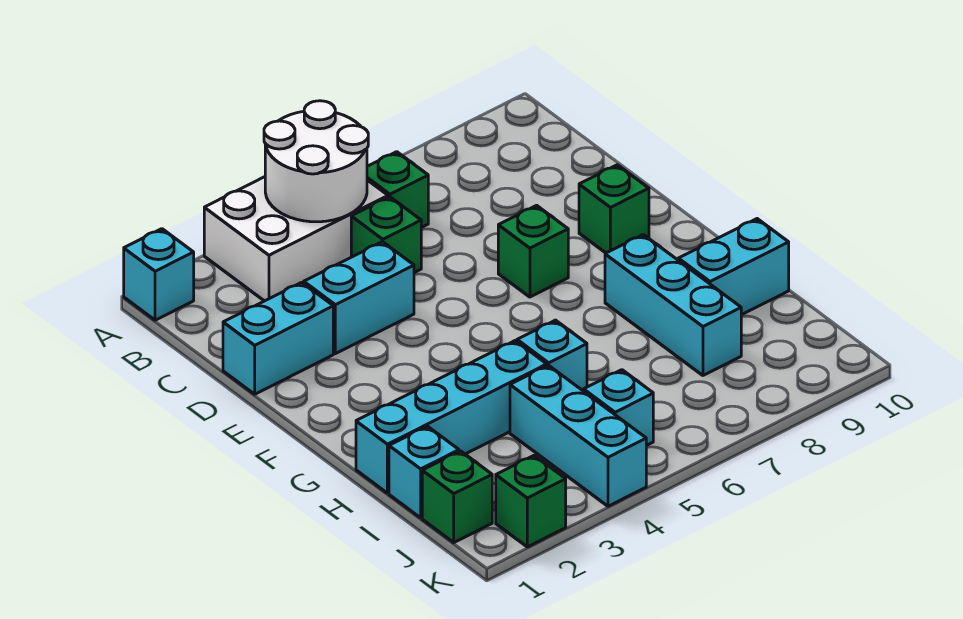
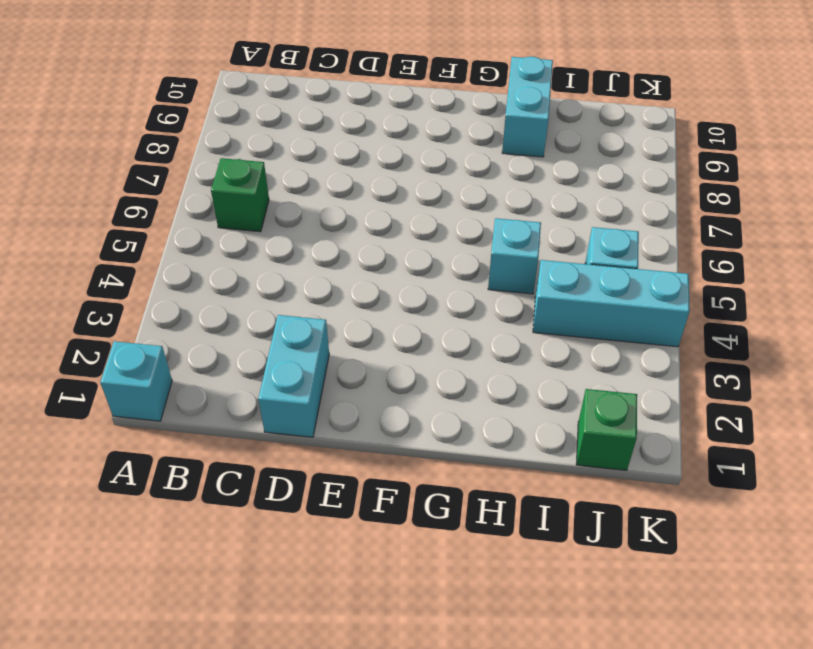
none -> white 2x3 brick [204,177,388,301]
none -> green 1x1 brick [351,197,421,273]
none -> cyan 1x2 brick [304,242,414,354]

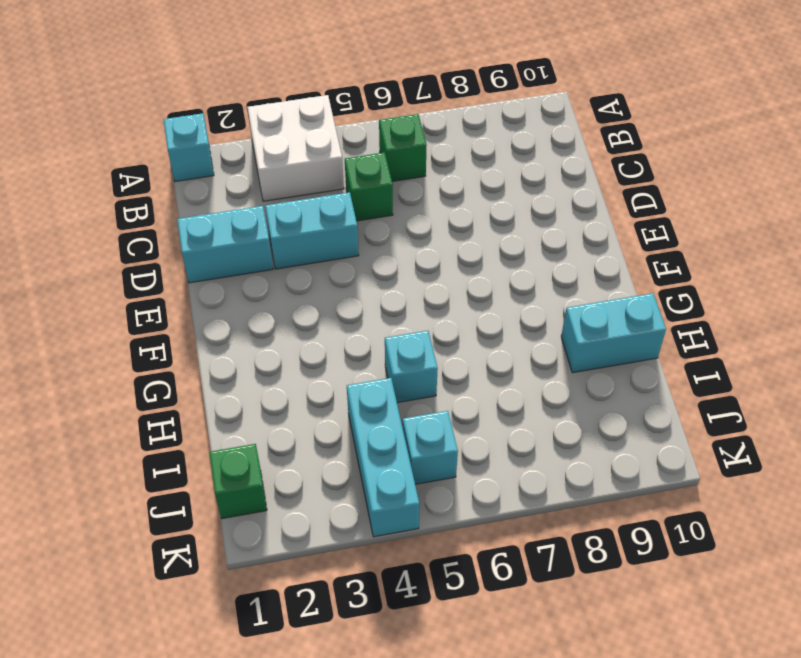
white 2x2 brick [247,95,344,201] -> white 2x3 brick [204,177,388,301]
none -> green 1x1 brick [498,205,568,297]
none -> green 1x1 brick [579,165,649,253]
none -> cyan 1x3 brick [605,235,741,375]

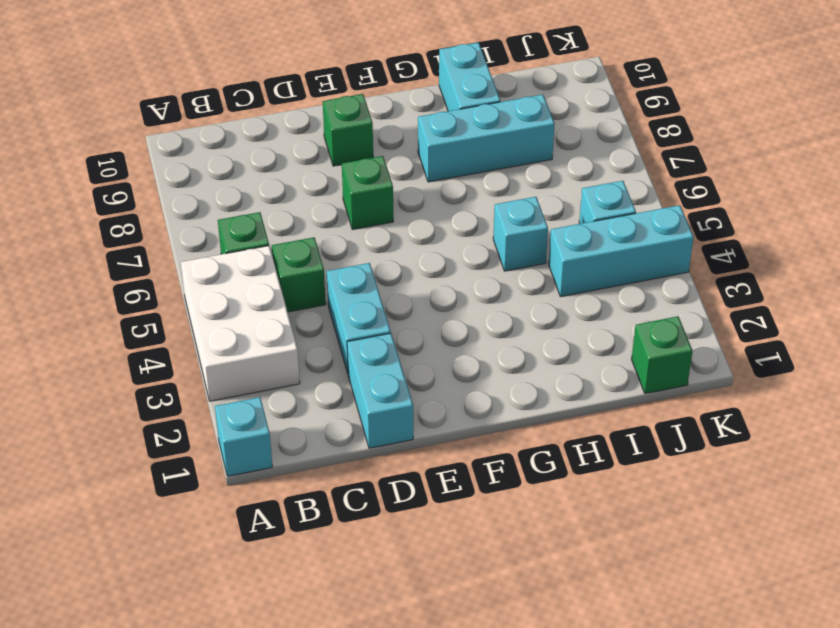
none -> cyan 1x4 brick [356,341,547,493]
none -> cyan 1x1 brick [389,426,459,518]
none -> green 1x1 brick [496,456,566,547]

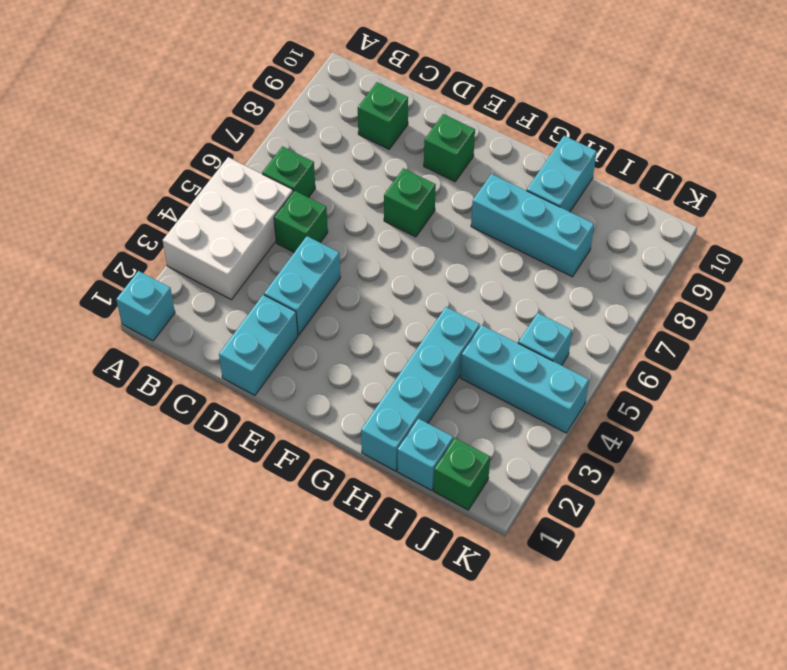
green 1x1 brick [358,82,408,149] -> green 1x1 brick moved to [496,456,566,547]
none -> cyan 1x1 brick [517,320,587,391]
none -> white 2x2 round brick [264,101,368,222]

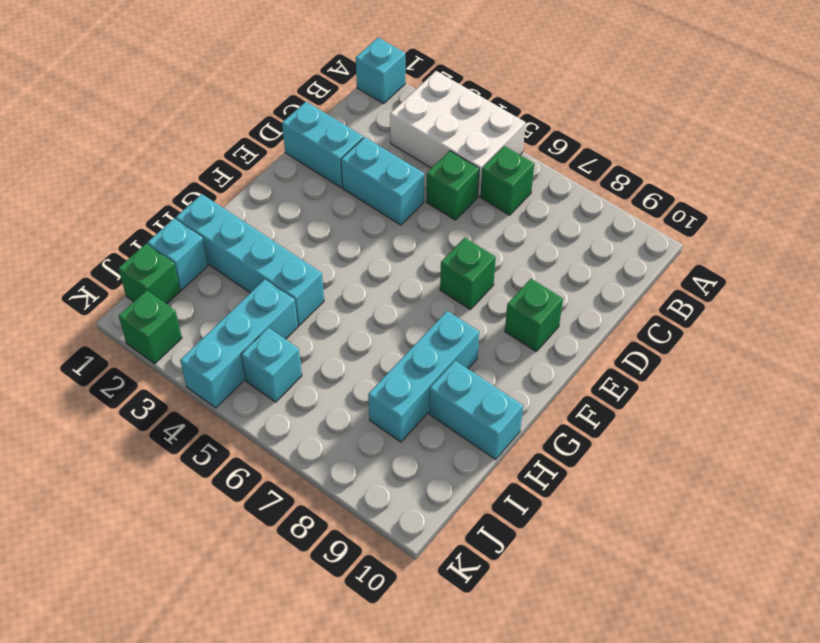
none -> cyan 1x1 brick [517,320,587,391]
none -> white 2x2 round brick [264,101,368,222]

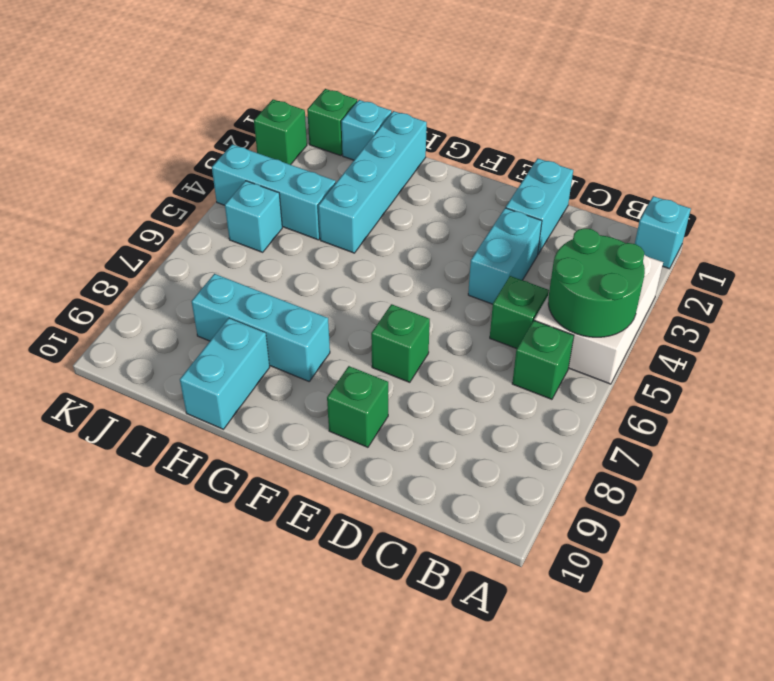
green 2x2 round brick [548,228,645,337] -> white 2x2 round brick [264,101,368,222]
none -> cyan 1x1 brick [517,320,587,391]

